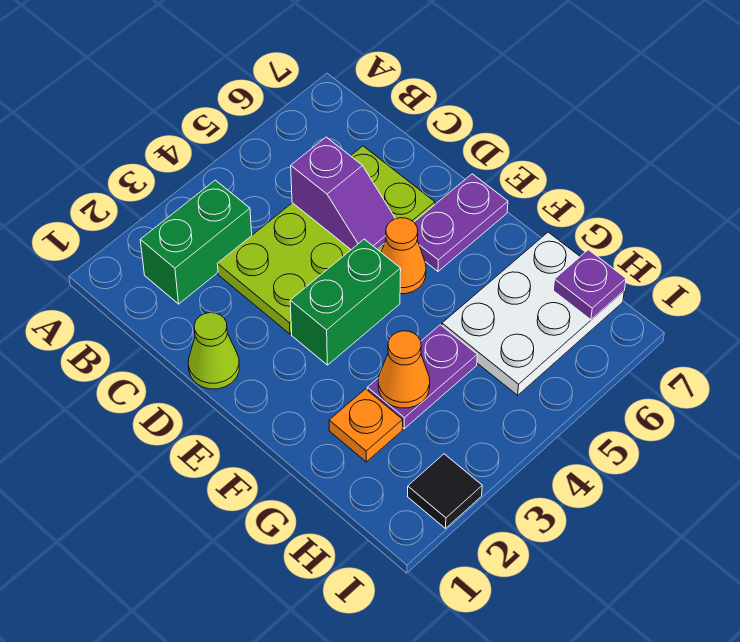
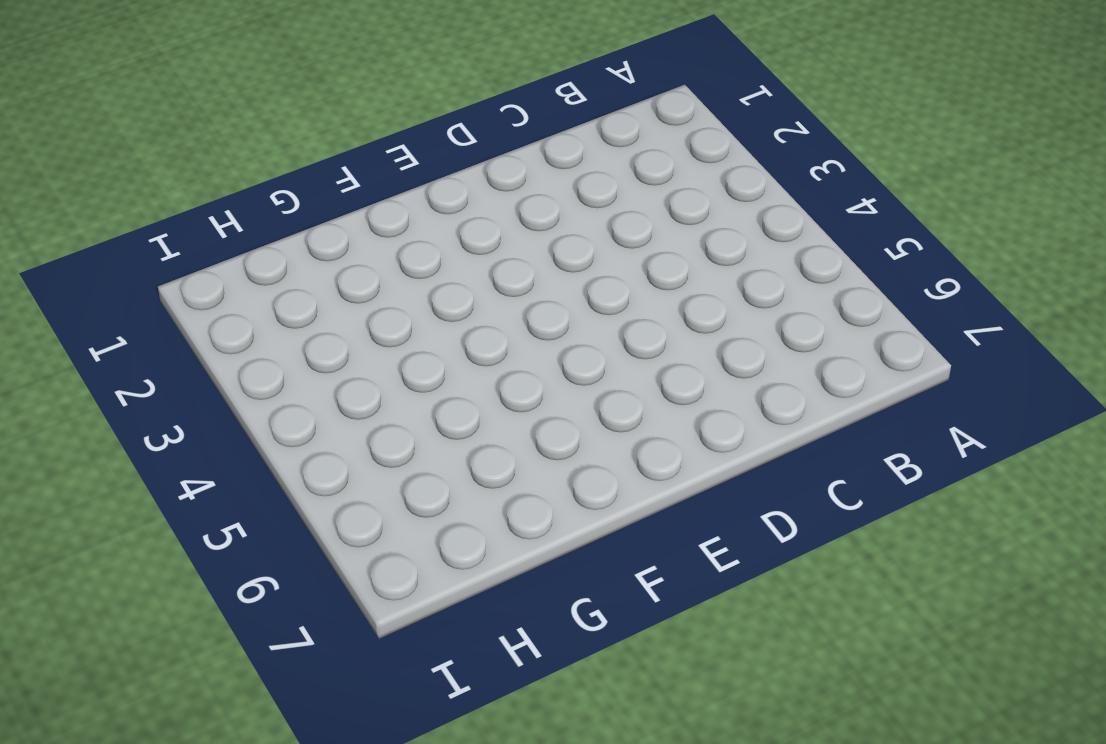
none -> green 1x2 brick [140,180,252,304]
none -> lime 2x4 plate [218,146,435,334]
none -> lime 1x1 cone [188,313,239,389]

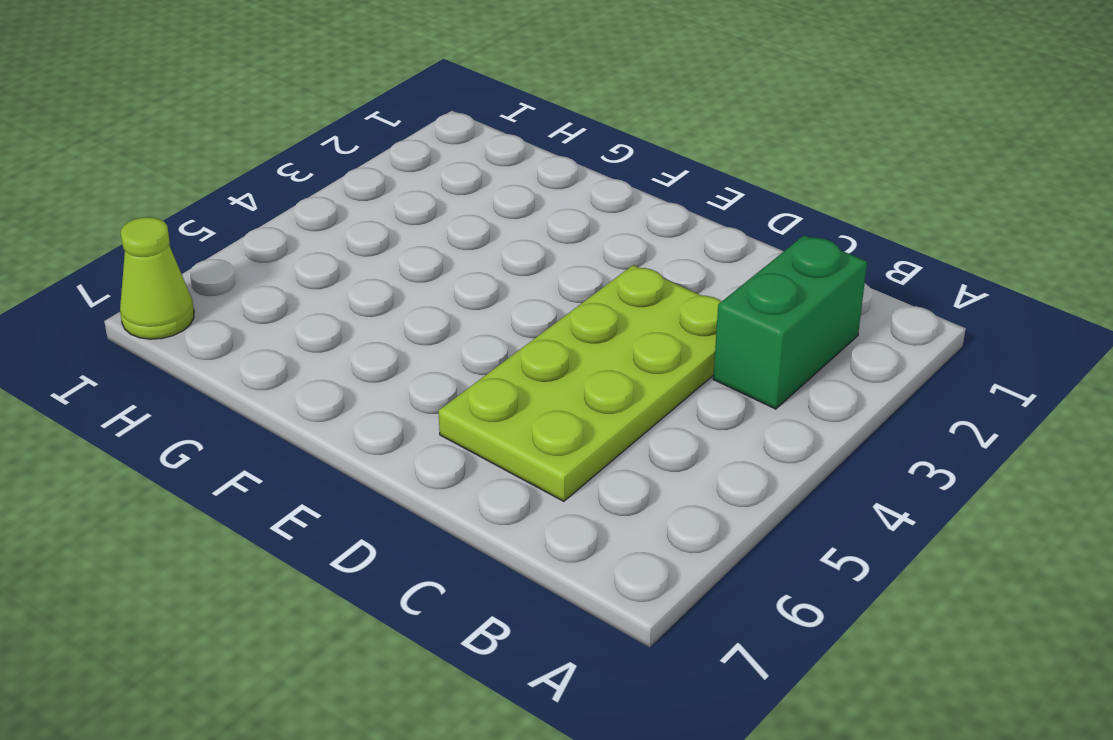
lime 1x1 cone [120,217,194,339] -> lime 1x1 cone moved to [188,313,239,389]
none -> green 1x2 brick [290,239,401,365]
none -> orange 1x1 cone [381,218,426,294]
none -> purple 1x2 plate [414,174,508,271]

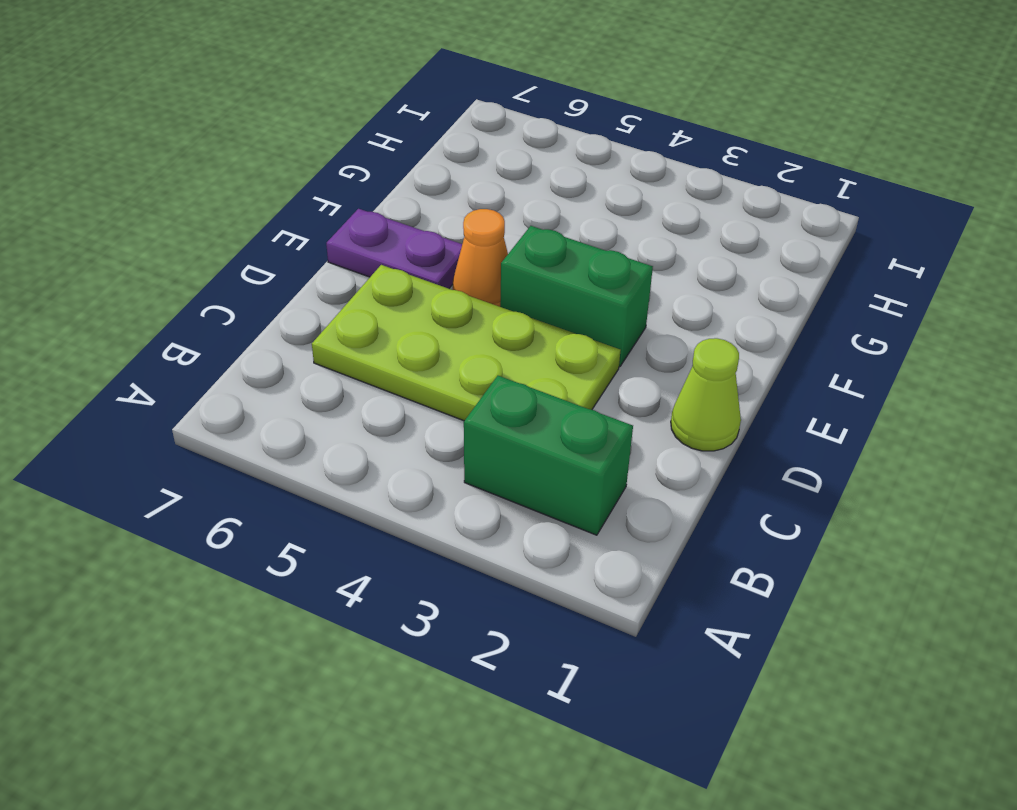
none -> orange 1x1 plate [329,389,403,462]
none -> purple 1x2 plate [367,325,477,429]
none -> white 2x3 plate [442,232,624,395]

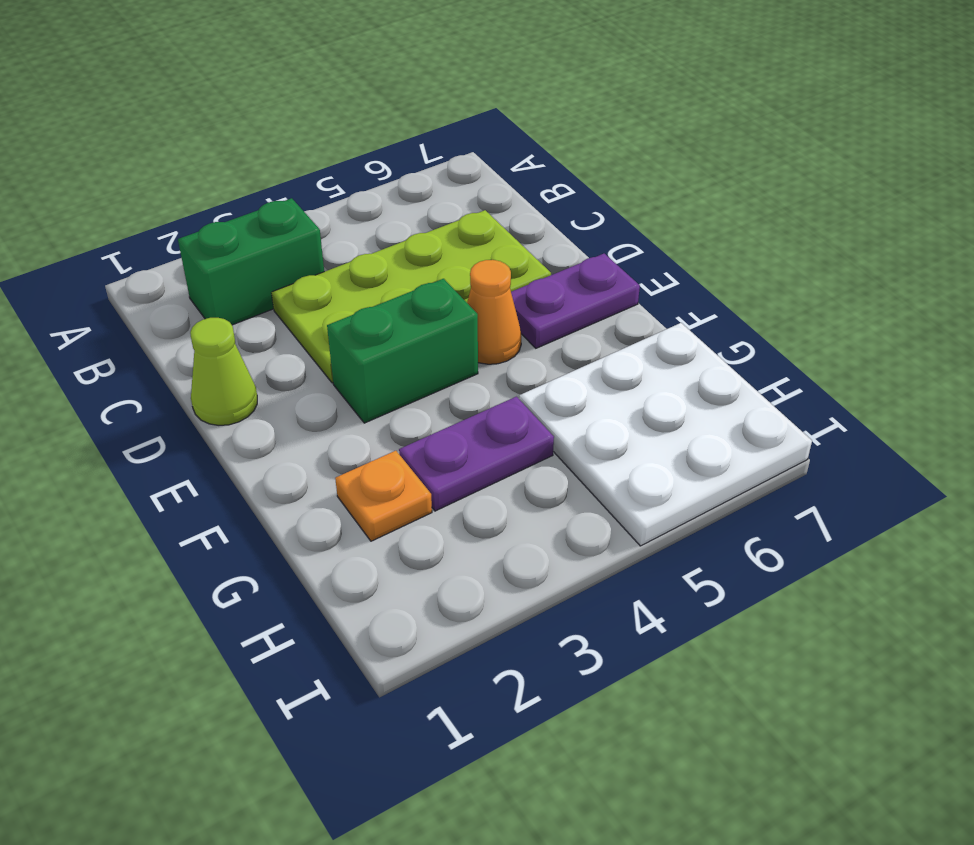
white 3x3 plate [519,323,812,546] -> white 2x3 plate [442,232,624,395]
none -> black 1x1 tile [407,454,482,529]
none -> purple 1x2 slope [291,137,395,250]
none -> orange 1x1 cone [378,331,430,408]

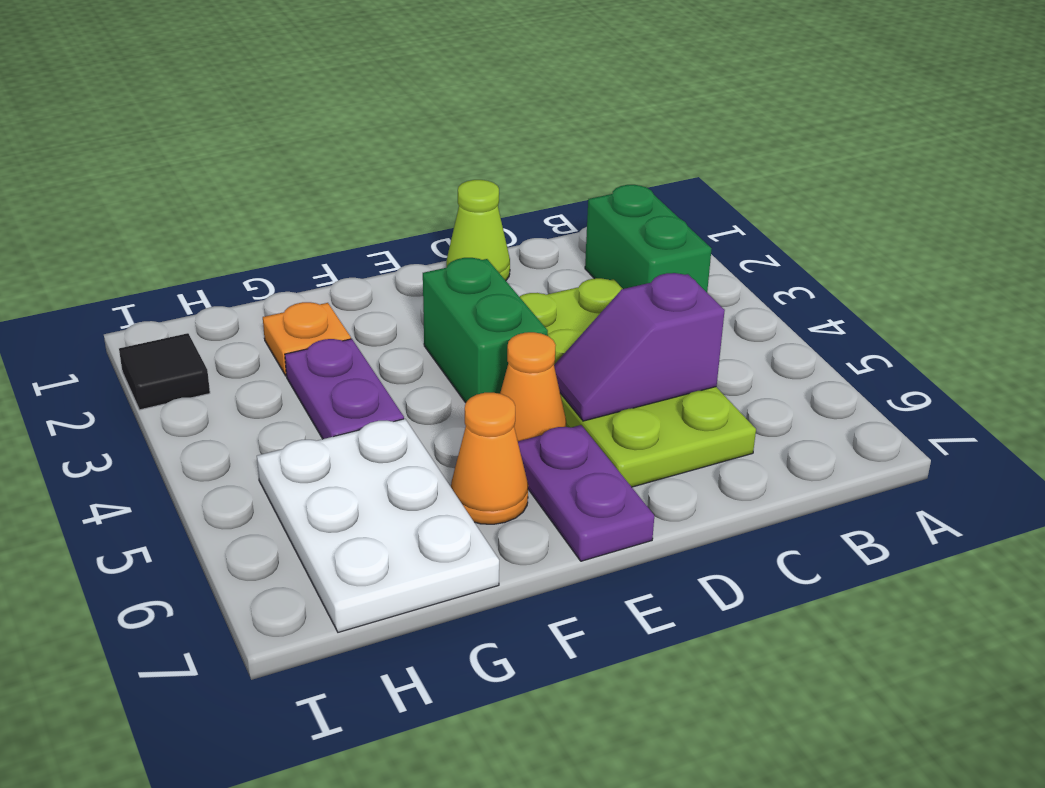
orange 1x1 cone [451,393,528,524] -> orange 1x1 cone moved to [378,331,430,408]
none -> purple 1x1 plate [553,250,626,320]

